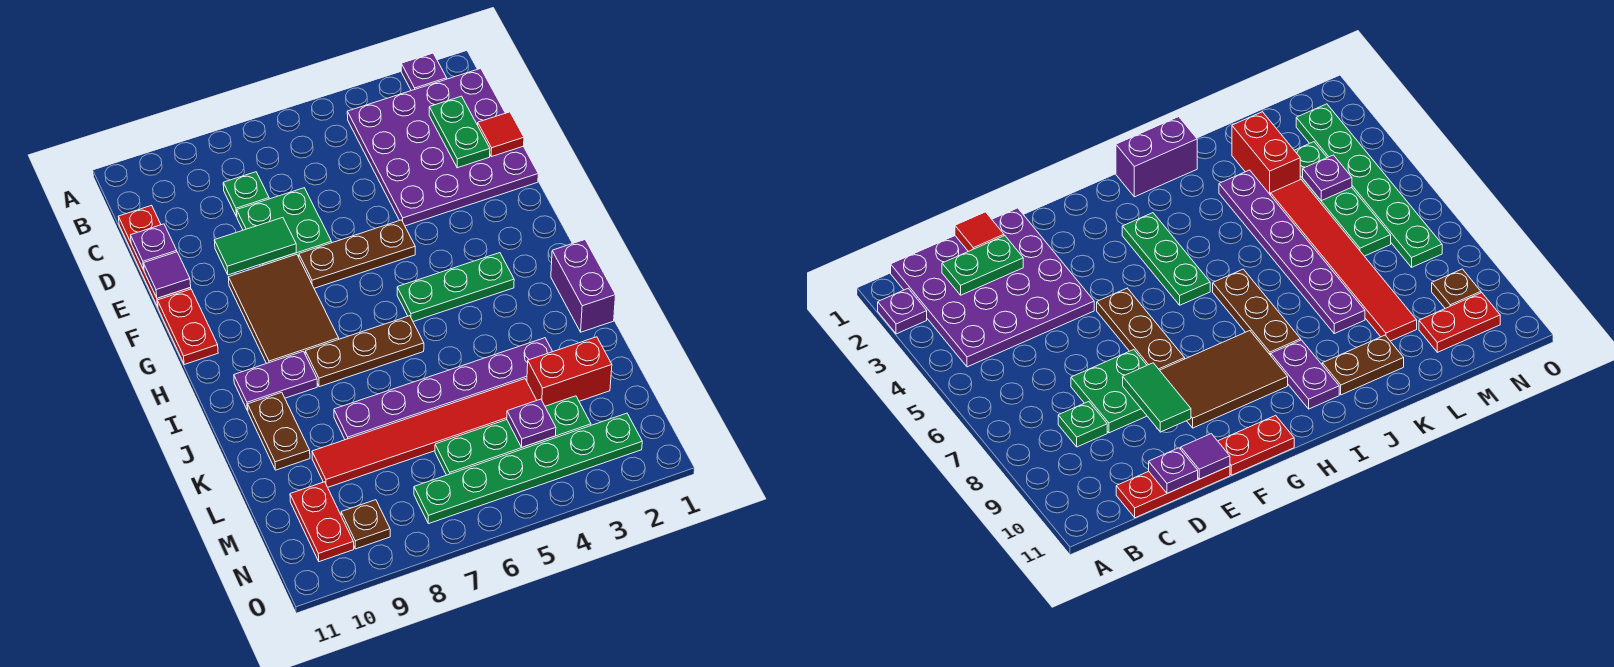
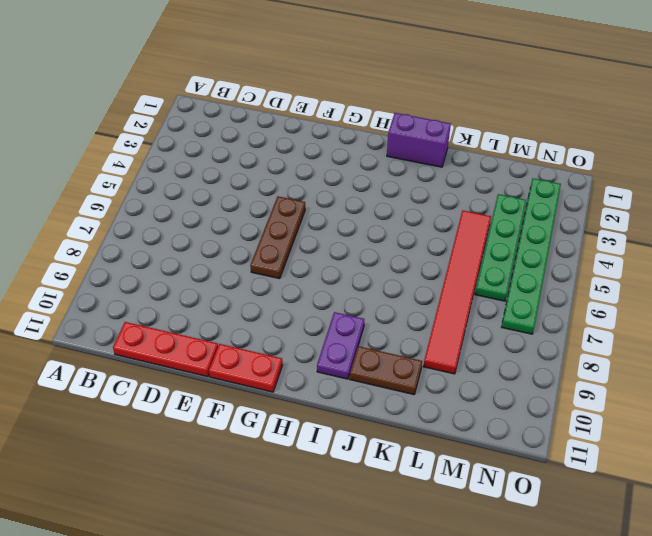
none -> purple 1x1 plate [401,53,447,91]
none -> purple 4x4 plate [347,68,538,226]
none -> green 1x1 plate [223,172,269,217]

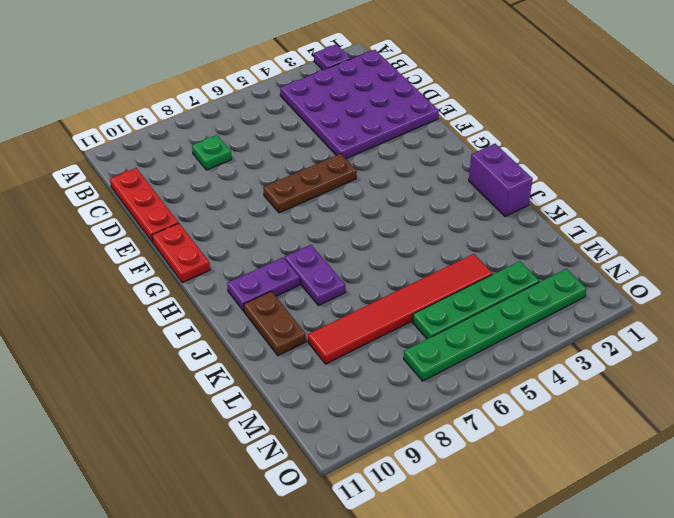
purple 1x2 plate [285,245,345,306] -> brown 1x3 plate [305,316,424,387]
none -> green 2x2 plate [237,188,332,266]
none -> brown 2x3 tile [229,254,339,363]
none -> green 1x3 plate [397,253,514,322]

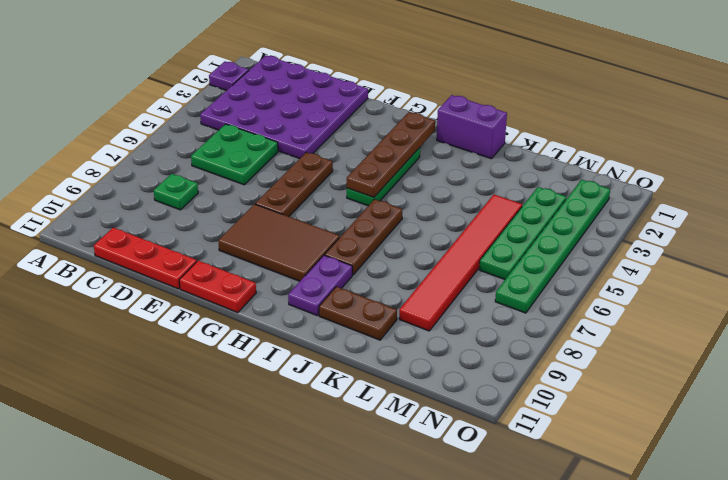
green 2x2 plate [191,124,278,185] -> green 2x2 plate moved to [237,188,332,266]
brown 1x4 plate [347,112,435,197] -> none
none -> purple 1x6 plate [334,338,553,440]
none -> red 1x2 brick [527,337,612,406]
none -> red 1x2 plate [290,482,354,562]

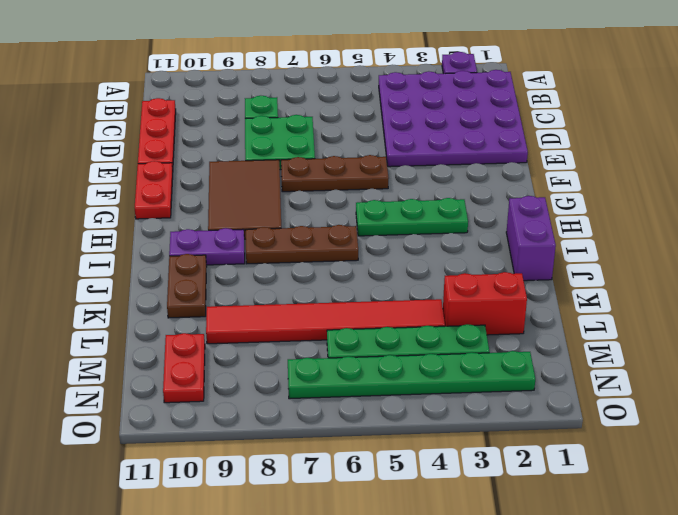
none -> purple 1x6 plate [334,338,553,440]
none -> brown 1x1 plate [341,500,390,549]
none -> green 1x2 plate [429,96,490,168]

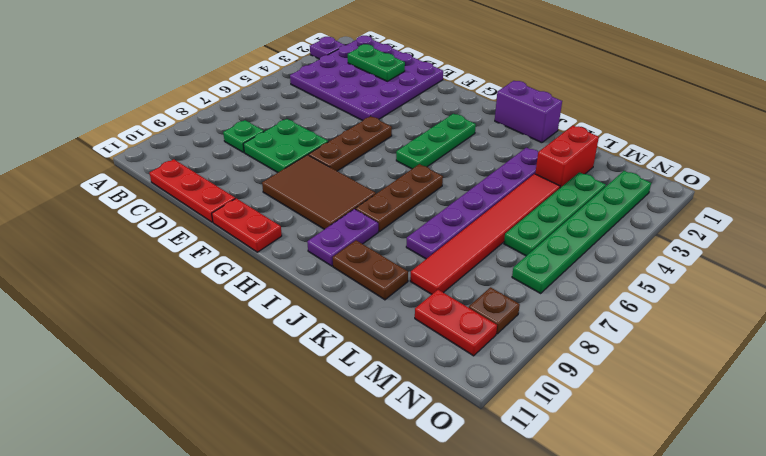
none -> red 1x1 tile [478,112,524,157]
none -> purple 1x1 plate [131,224,177,270]
none -> green 1x2 tile [214,218,296,275]

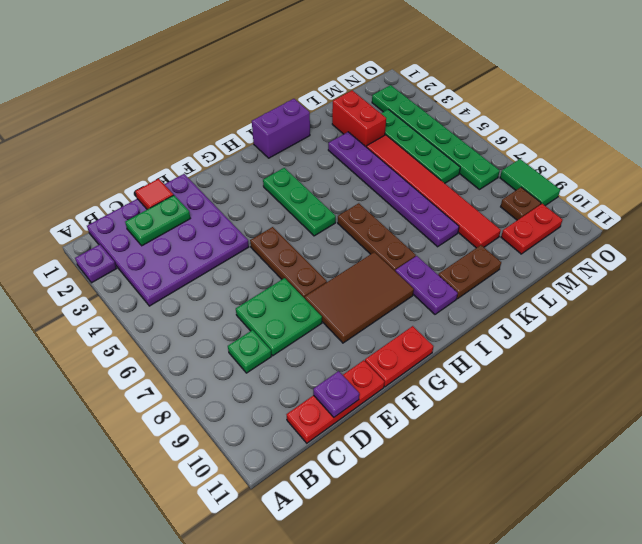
green 1x2 tile [500,159,560,206] -> green 1x2 tile moved to [214,218,296,275]
none -> purple 1x1 tile [144,252,191,298]
none -> purple 1x1 plate [507,399,556,447]

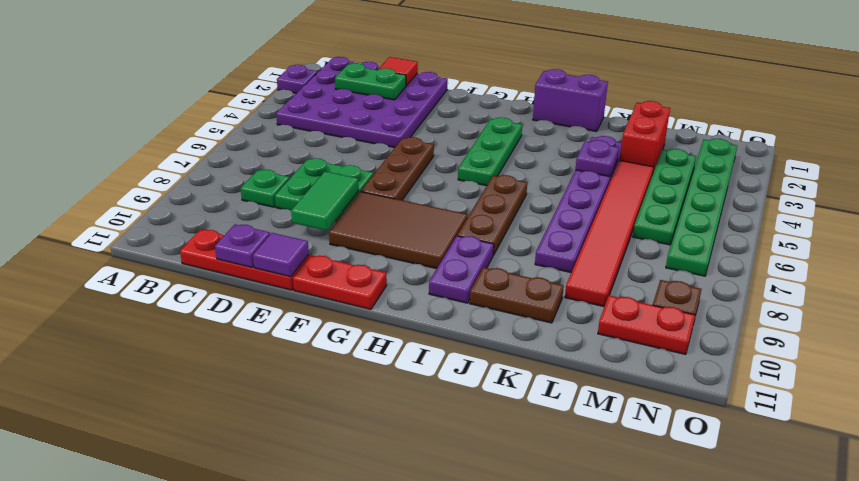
purple 1x1 plate [575,140,619,177] -> purple 1x1 plate moved to [507,399,556,447]

